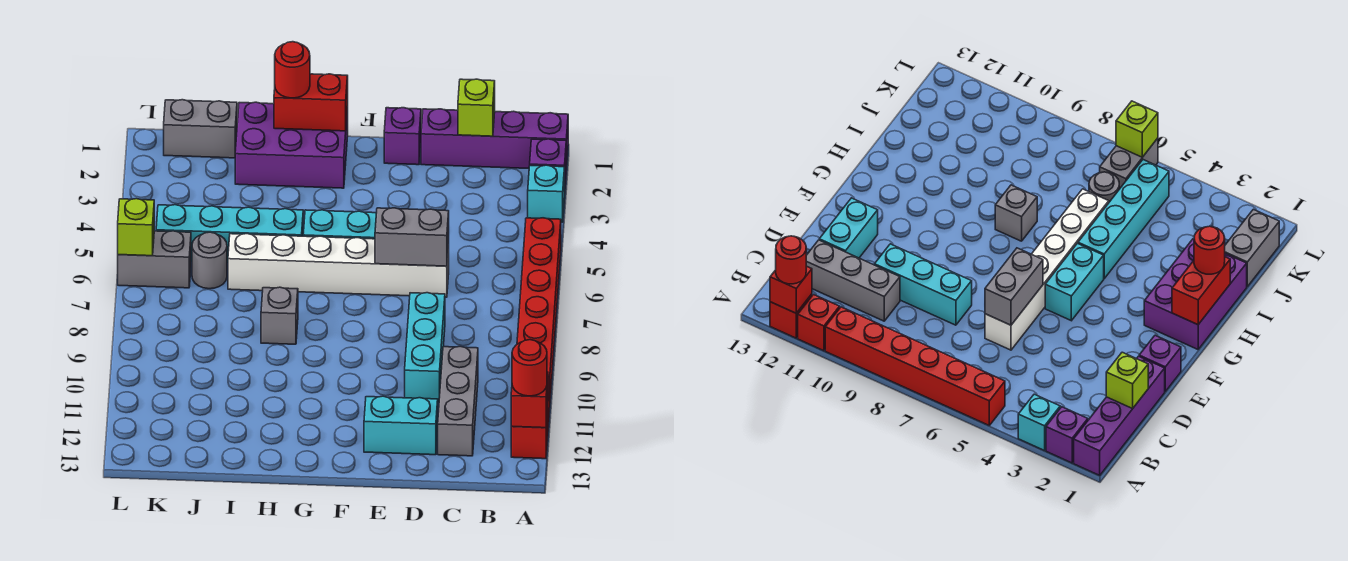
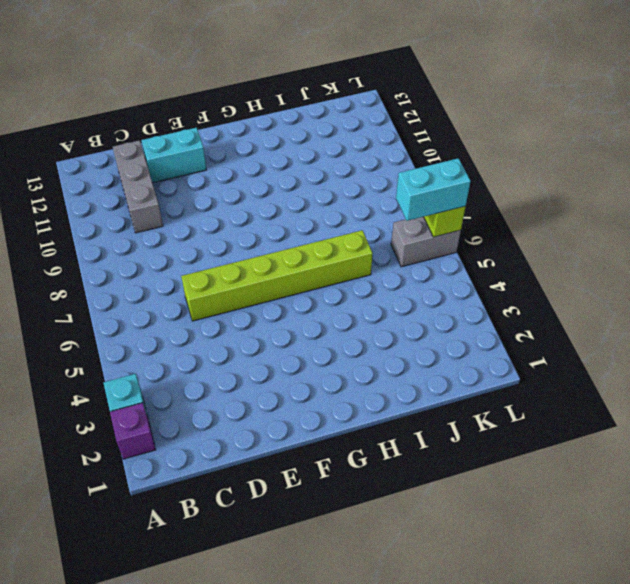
lime 1x6 brick [181,230,373,321] -> white 1x6 brick [228,234,449,297]
cyan 1x2 brick [396,158,471,221] -> cyan 1x2 brick moved to [303,210,376,239]
none -> purple 1x4 brick [421,109,568,169]
none -> red 1x6 brick [517,218,561,398]
none -> red 1x1 brick [798,294,840,351]

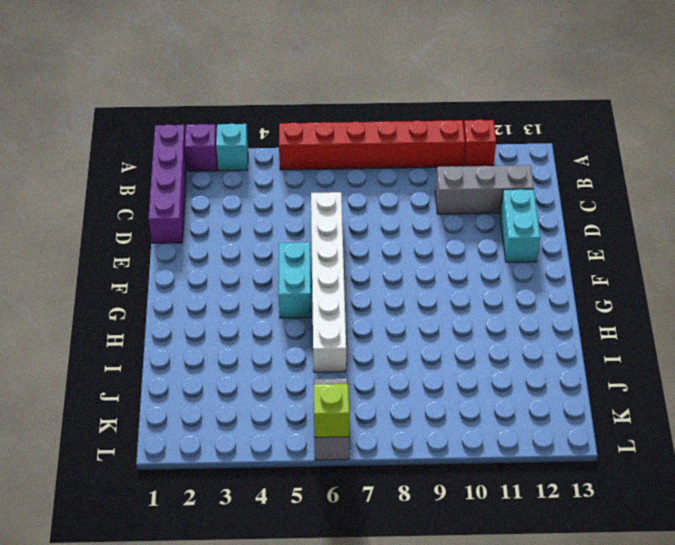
none -> red 1x1 brick [511,410,548,459]
none -> cyan 1x3 brick [405,293,445,402]
none -> purple 1x1 brick [384,108,421,165]

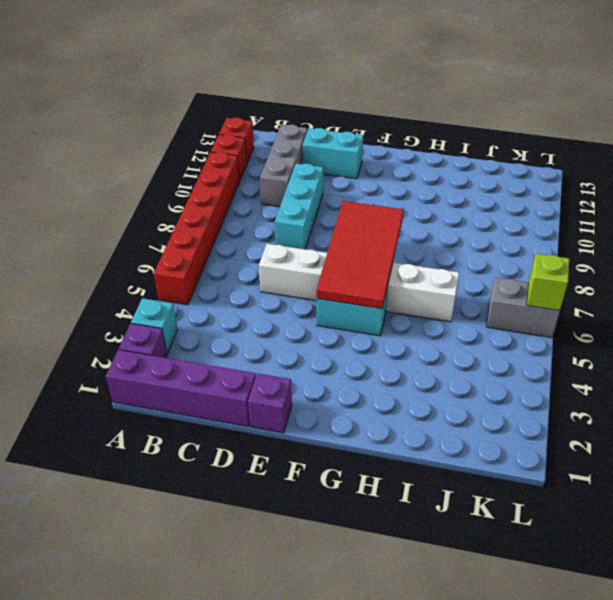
red 2x4 tile [316,201,404,309] -> none
none -> purple 2x3 brick [235,102,348,188]
none -> cyan 1x4 brick [156,205,303,263]
none -> grey 1x1 brick [261,287,298,344]

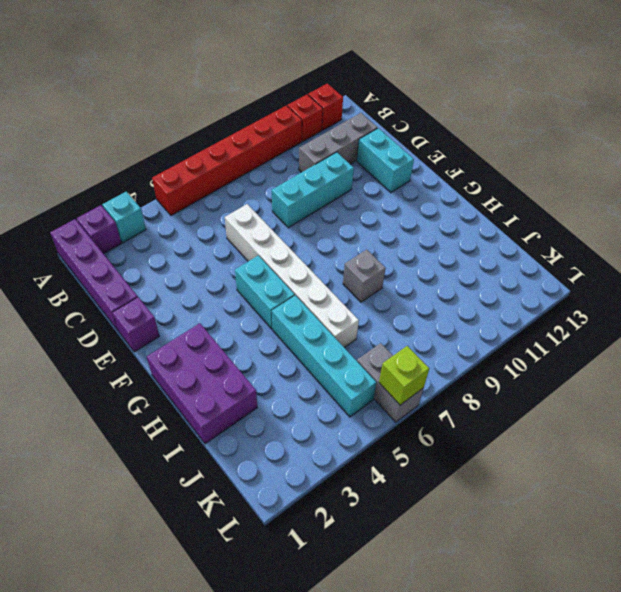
none -> grey 1x2 brick [164,100,237,158]
none -> grey 1x1 round brick [192,232,227,289]
none -> red 1x1 brick [511,372,548,428]

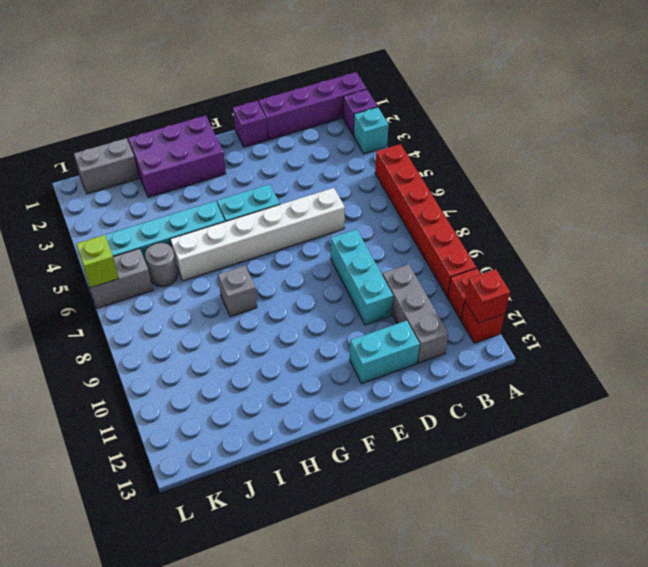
none -> lime 1x1 brick [458,79,495,136]
none -> grey 1x2 brick [375,208,449,266]
none -> red 1x2 brick [274,74,348,131]

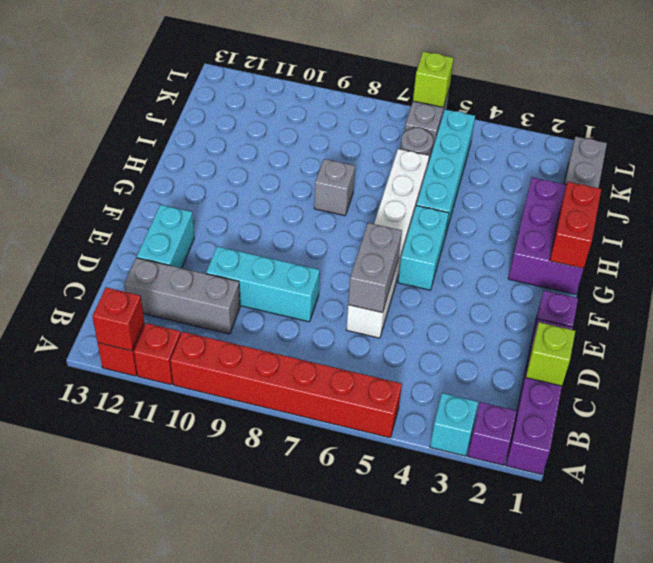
none -> red 1x1 round brick [512,340,547,396]
none -> red 1x1 round brick [275,42,310,98]

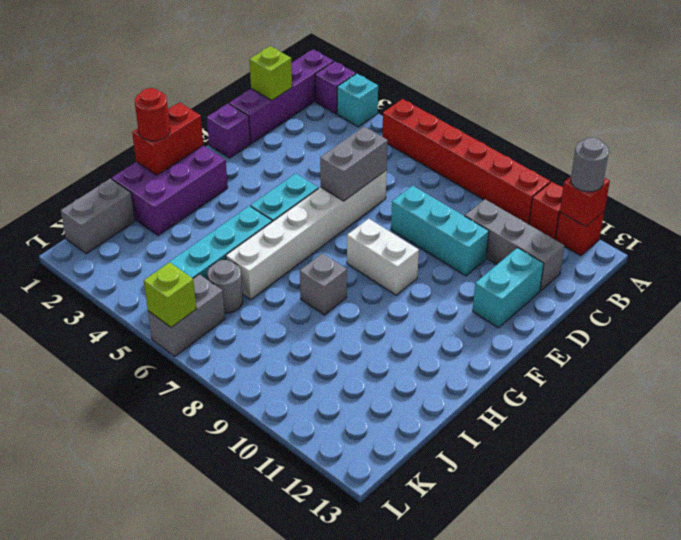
grey 1x1 round brick [571,137,609,192] -> red 1x1 round brick [512,340,547,396]
white 1x2 brick [347,219,419,295] -> none

